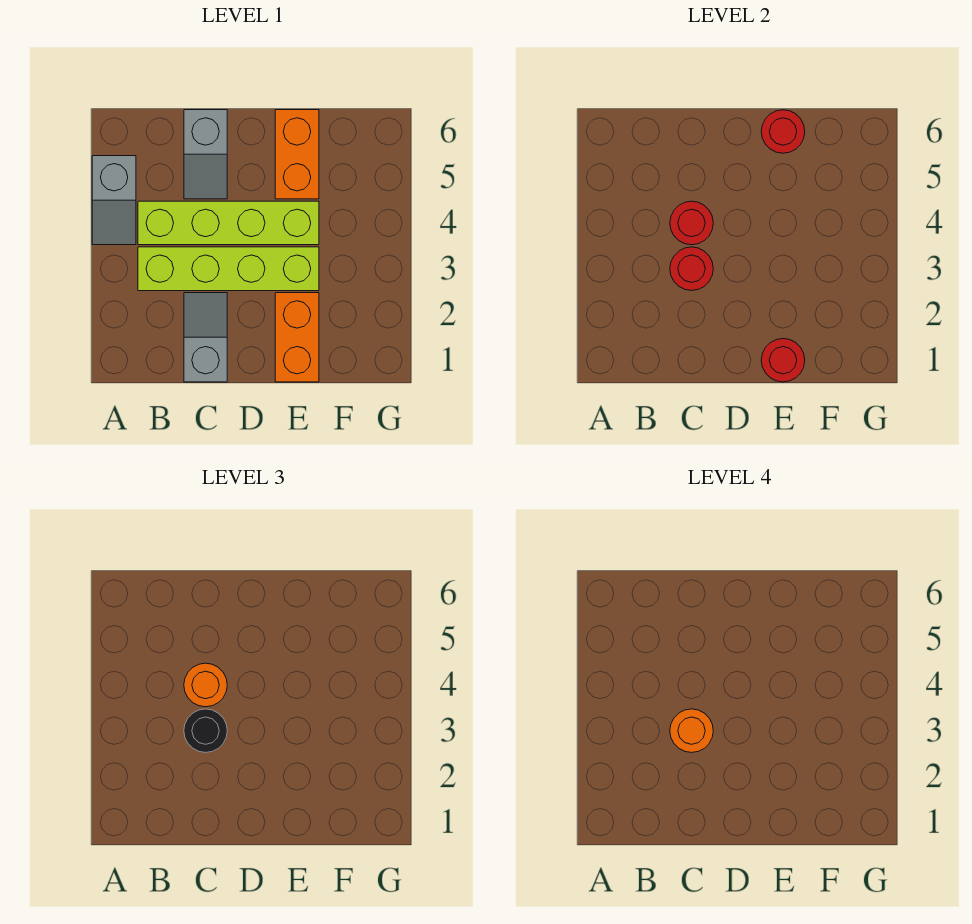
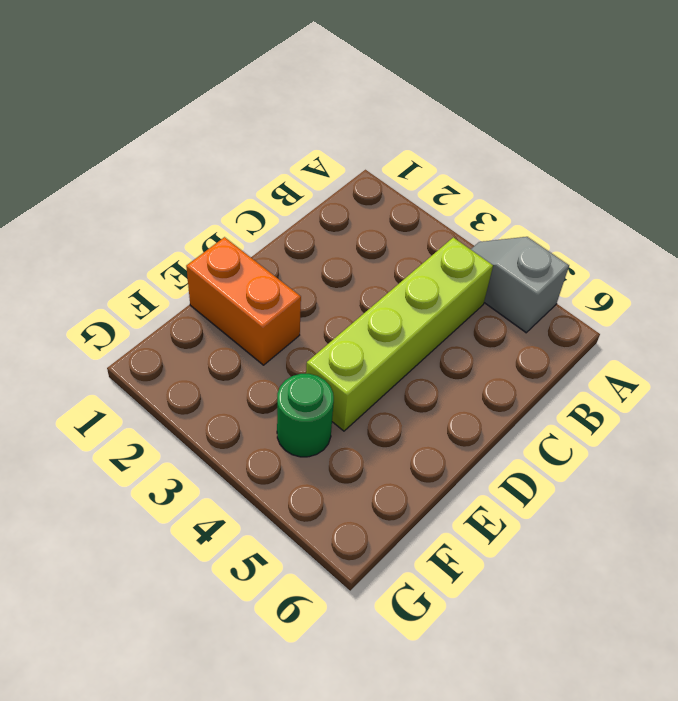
green 1x1 round brick [277,374,334,457] -> none
none -> lime 1x4 brick [138,247,319,291]
none -> grey 1x2 slope [184,293,227,382]
none -> grey 1x2 slope [184,110,227,199]

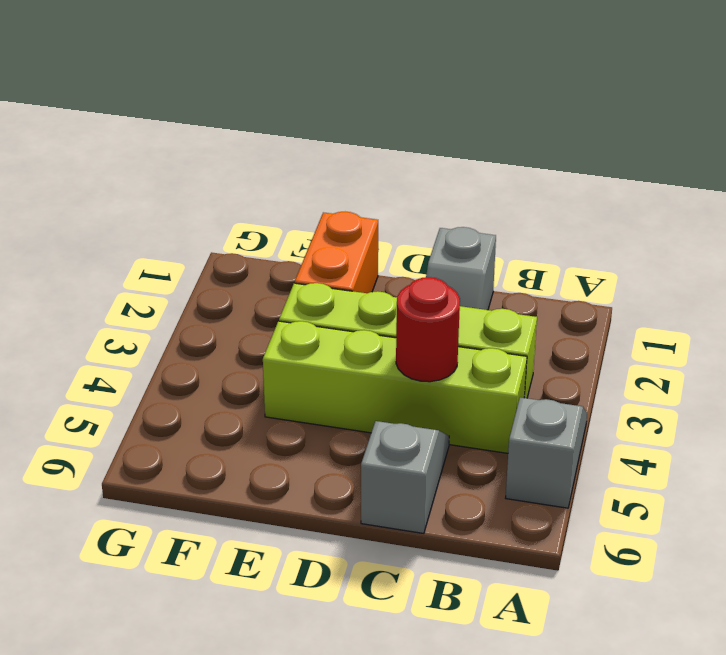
none -> orange 1x2 brick [275,110,319,199]
none -> red 1x1 round brick [670,247,713,291]
none -> red 1x1 round brick [761,339,805,382]

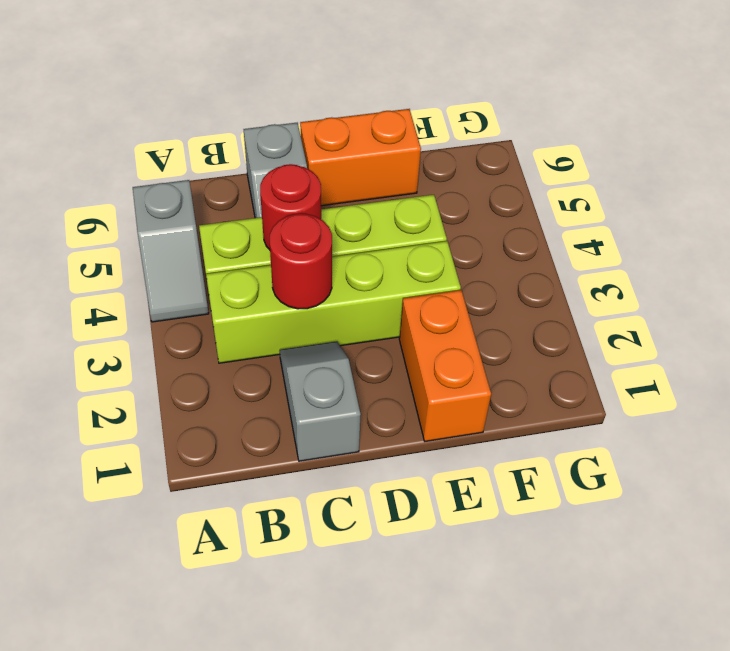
orange 1x2 brick [300,109,421,206] -> orange 1x2 brick turned to [275,110,319,199]
none -> red 1x1 round brick [761,339,805,382]
none -> red 1x1 round brick [761,110,805,153]
none -> black 1x1 round brick [184,709,227,753]

